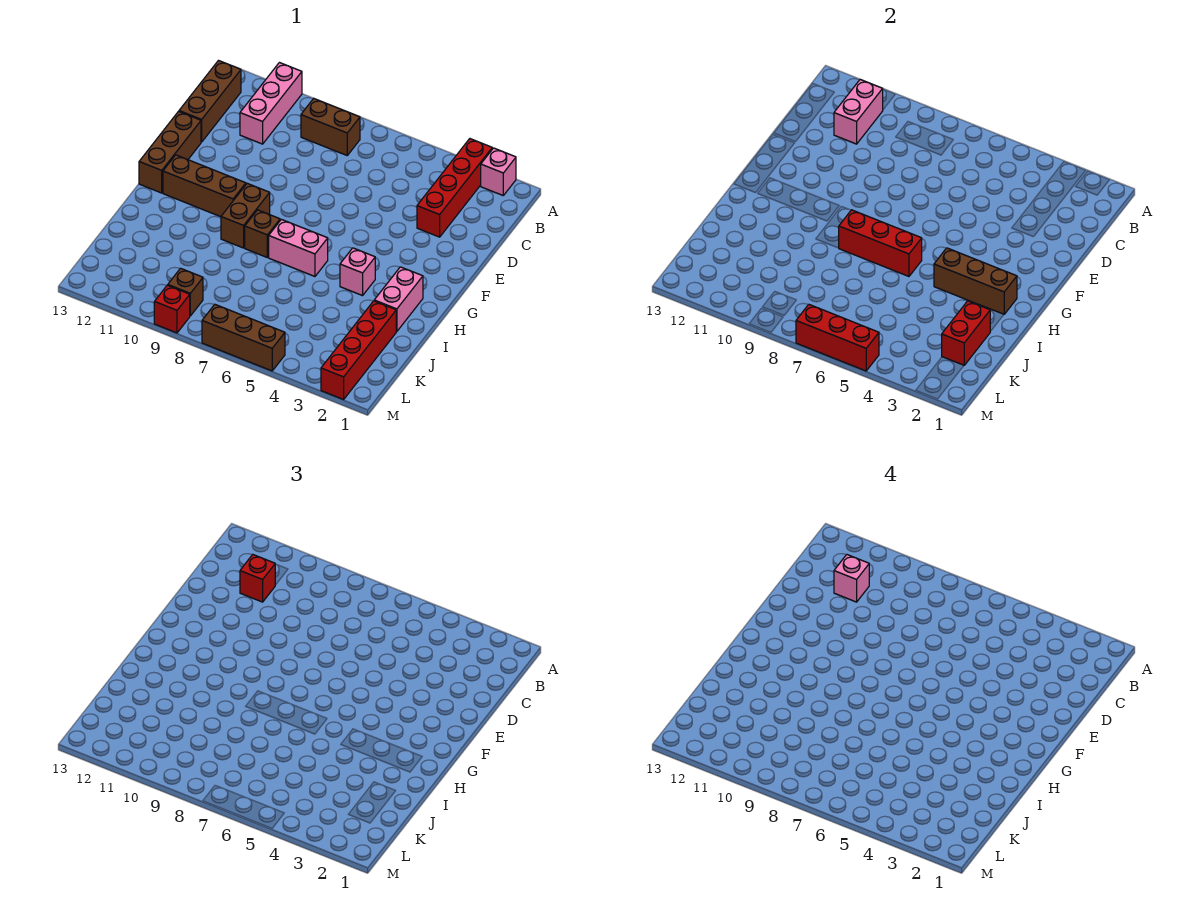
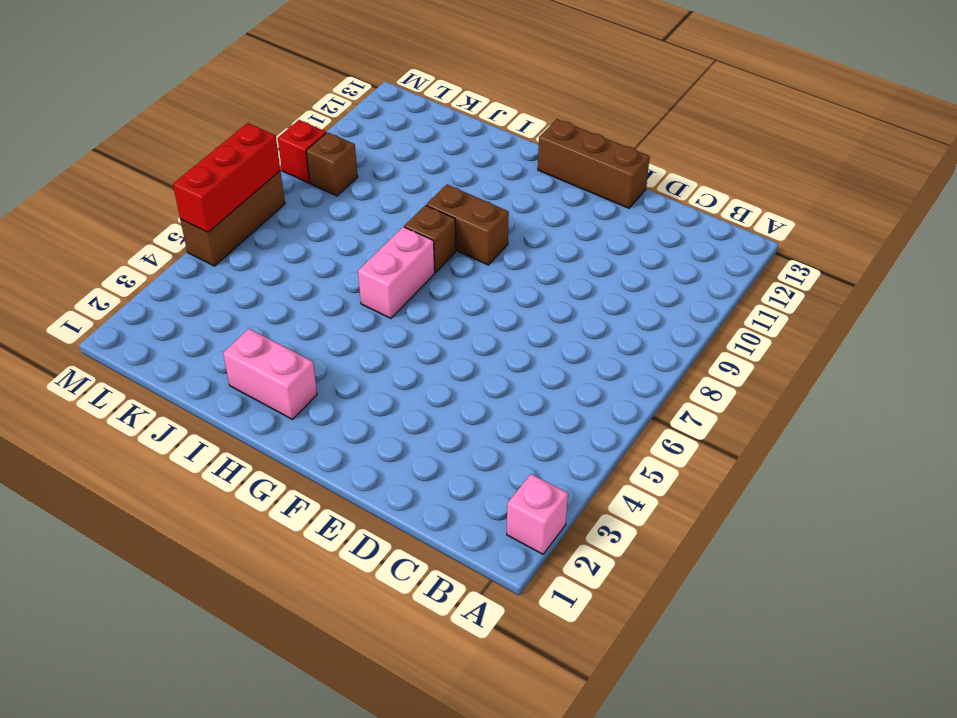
none -> red 1x4 brick [417,139,492,237]
none -> pink 1x3 brick [240,63,302,144]
none -> brown 1x2 brick [301,98,360,155]

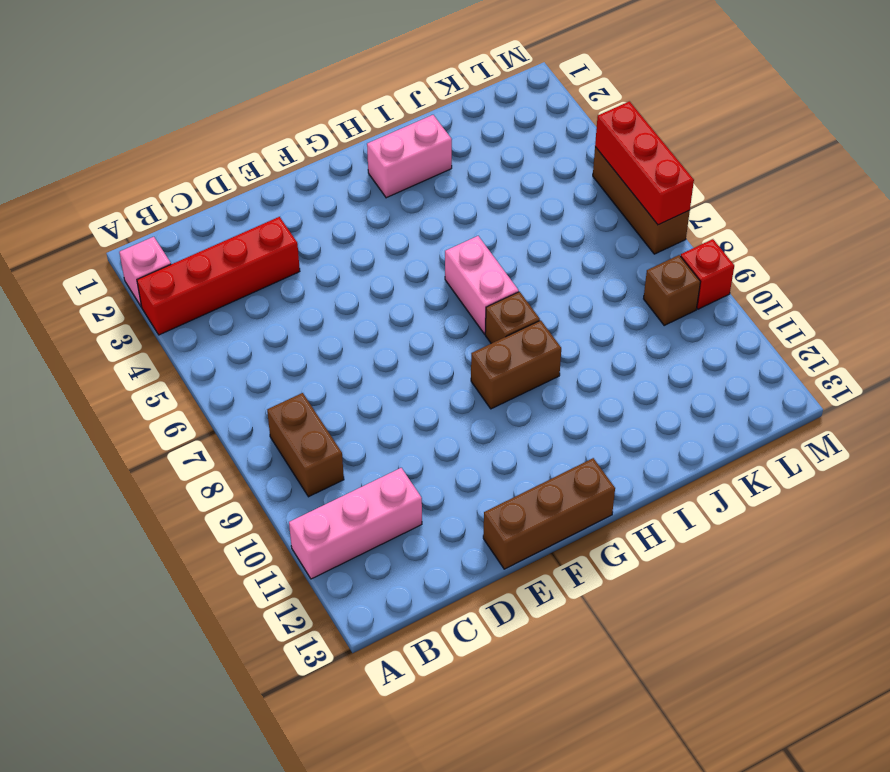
none -> brown 1x3 brick [179,61,241,142]
none -> brown 1x3 brick [163,155,246,217]
none -> pink 1x1 brick [340,248,375,296]

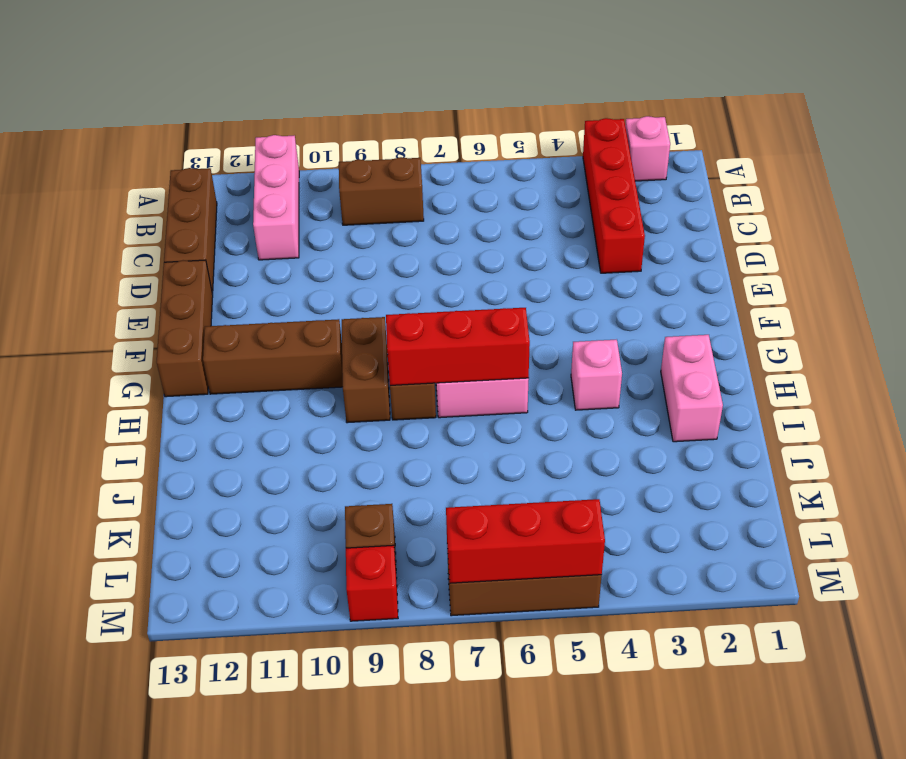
none -> red 1x4 brick [321,301,396,399]
none -> pink 1x2 brick [834,80,883,144]
none -> brown 1x3 brick [934,248,1017,314]

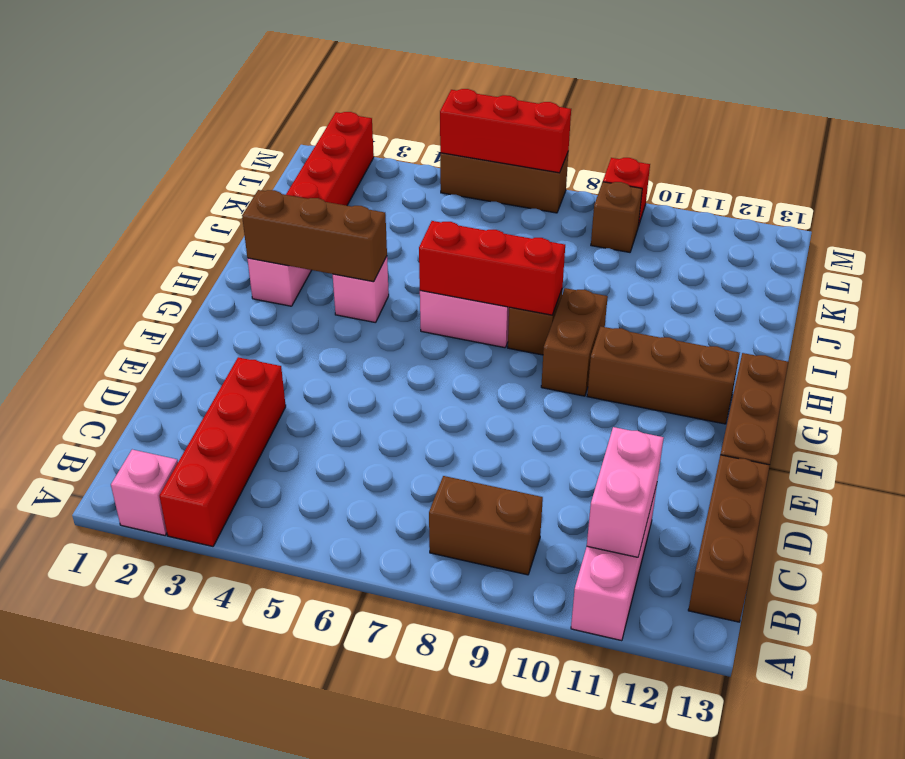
none -> red 1x2 brick [942,301,990,365]
none -> red 1x1 brick [240,555,275,602]
none -> pink 1x1 brick [834,555,869,602]

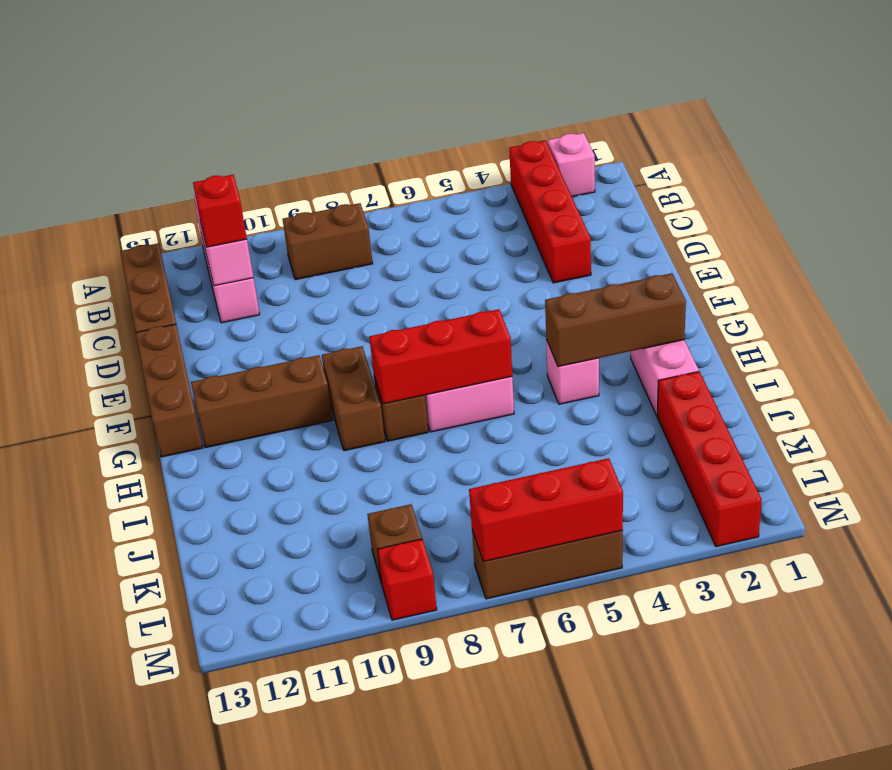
none -> red 1x2 brick [942,301,990,365]
none -> pink 1x1 brick [834,555,869,602]

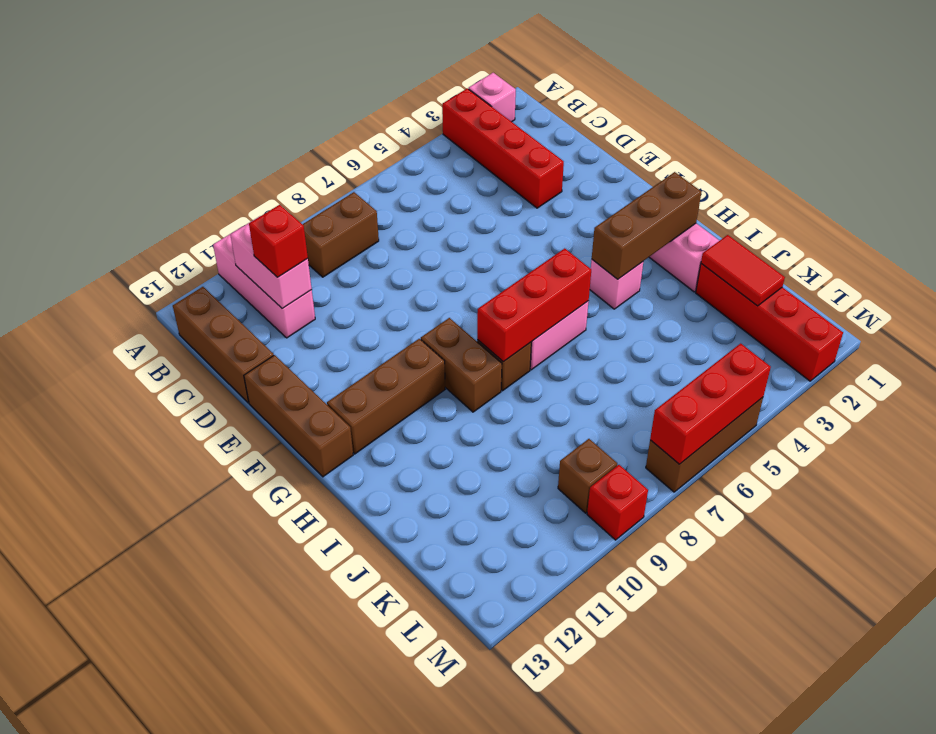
red 1x2 tile [701,235,785,306] -> red 1x2 brick [942,301,990,365]
none -> pink 1x1 brick [834,555,869,602]

